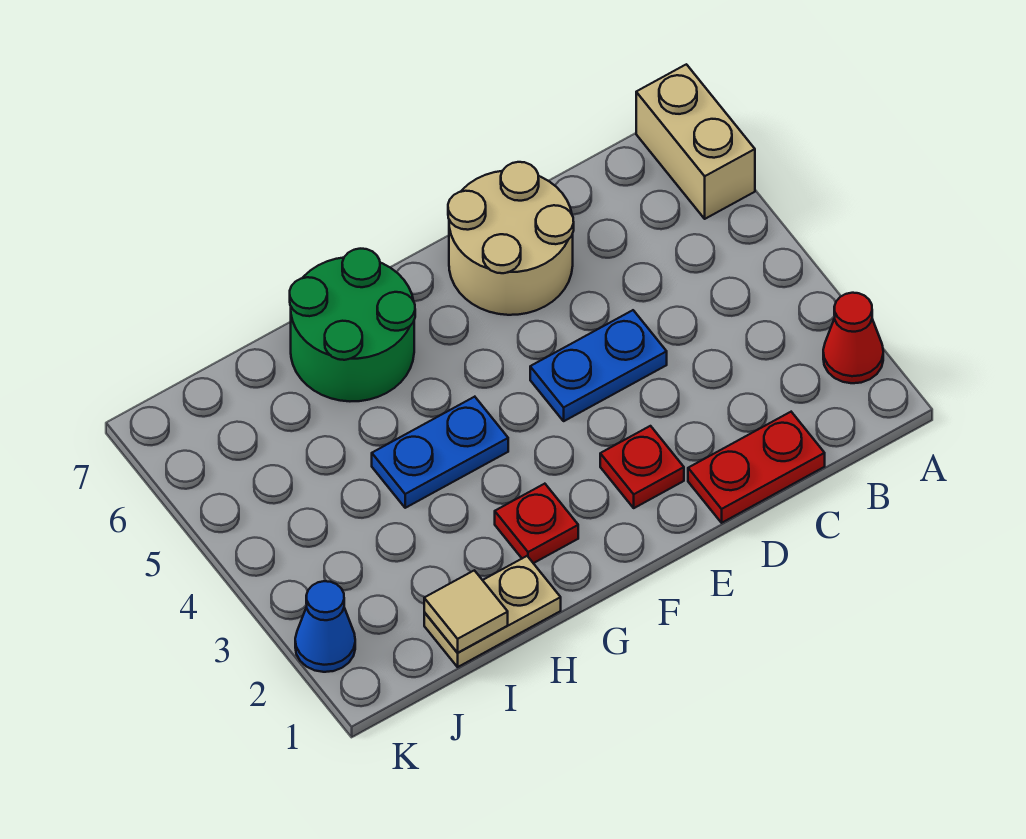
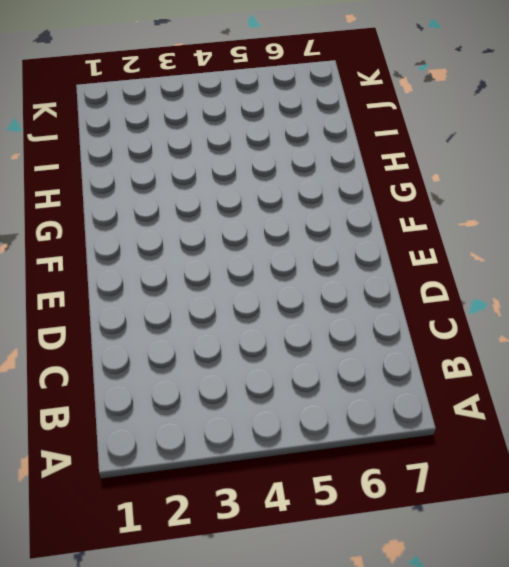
none -> red 1x1 cone [823,293,883,383]
none -> tan 1x2 brick [636,64,755,219]
none -> red 1x2 plate [688,412,825,523]

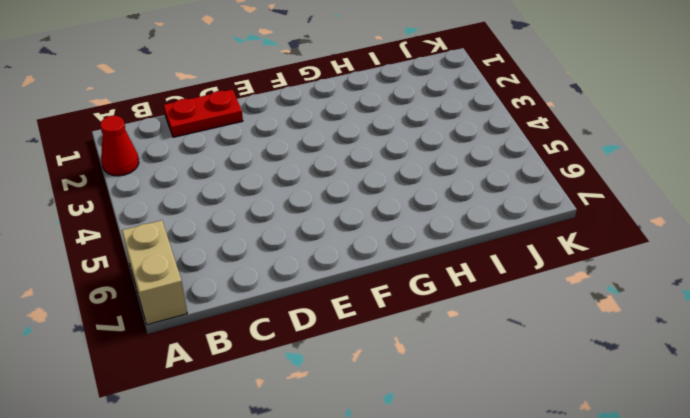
none -> blue 1x2 plate [530,310,667,421]
none -> tan 2x2 round brick [448,162,574,315]
none -> red 1x1 plate [600,426,684,508]

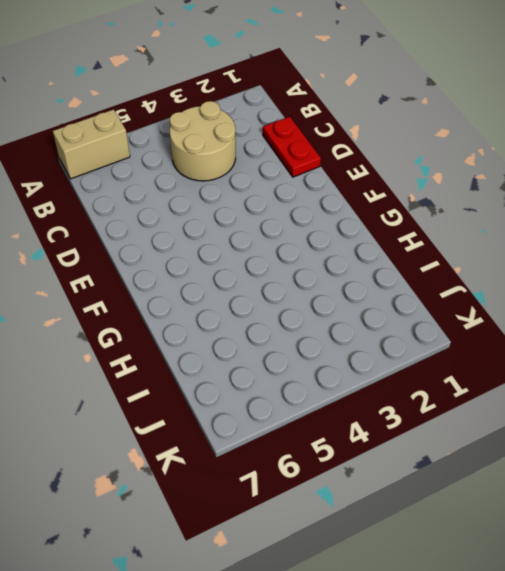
tan 2x2 round brick [170,101,236,181] -> tan 2x2 round brick moved to [448,162,574,315]
none -> red 1x1 cone [823,293,883,383]
none -> blue 1x2 plate [530,310,667,421]
none -> red 1x1 plate [600,426,684,508]

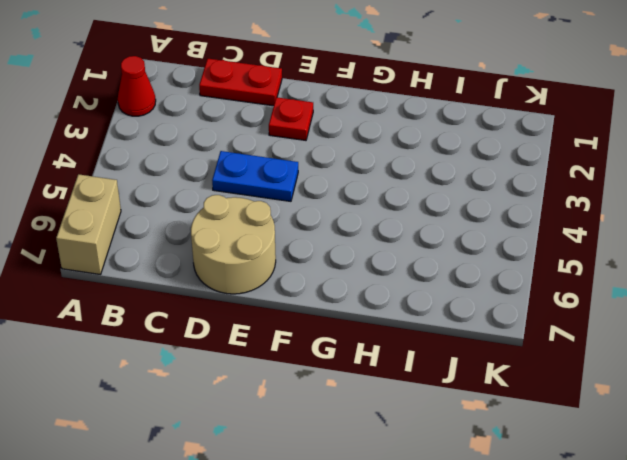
none -> red 1x1 plate [495,484,578,563]
none -> blue 1x2 plate [372,397,508,508]
none -> green 2x2 round brick [290,249,415,401]

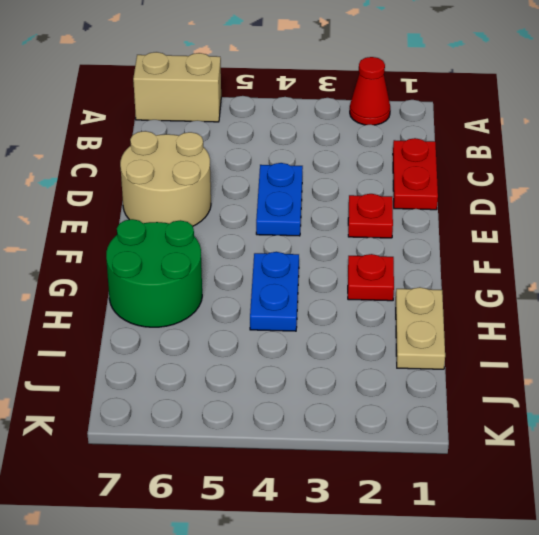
none -> blue 1x1 cone [295,581,355,672]
none -> tan 1x1 tile [424,570,508,653]

